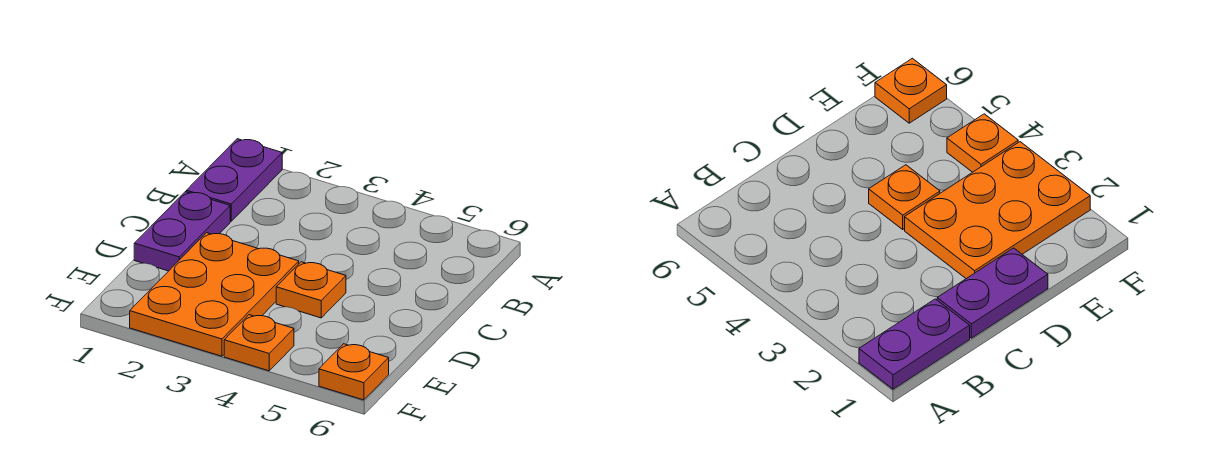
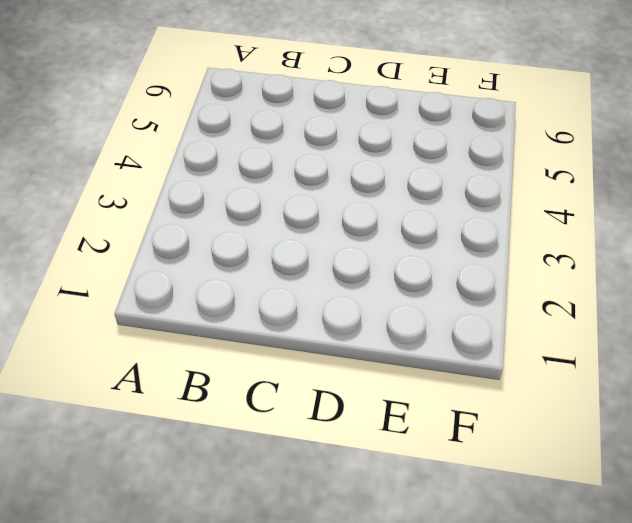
none -> purple 1x2 plate [186,139,282,221]
none -> purple 1x2 plate [134,192,230,271]

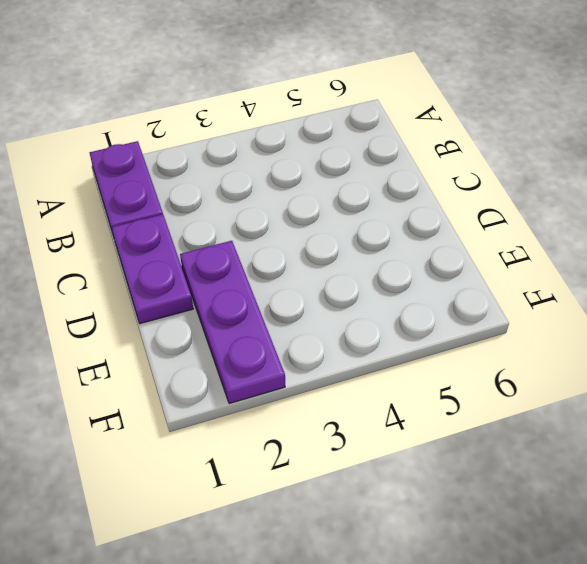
purple 1x3 plate [180,241,285,404] -> orange 2x3 plate [130,233,299,356]
none -> orange 1x1 plate [276,262,346,318]
none -> orange 1x1 plate [224,315,294,371]

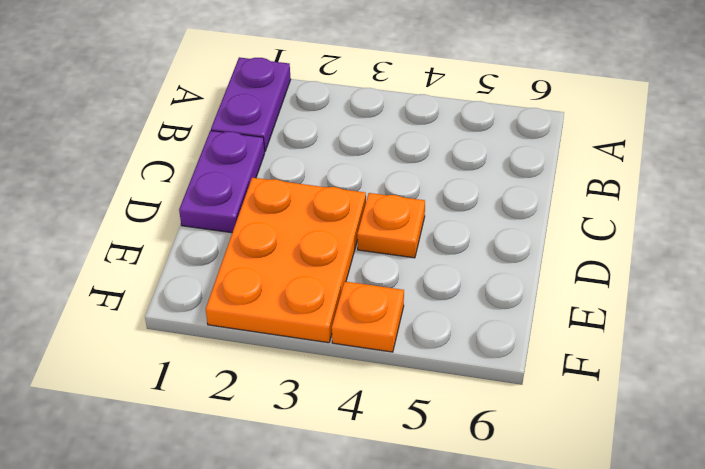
none -> orange 1x1 plate [319,344,389,400]

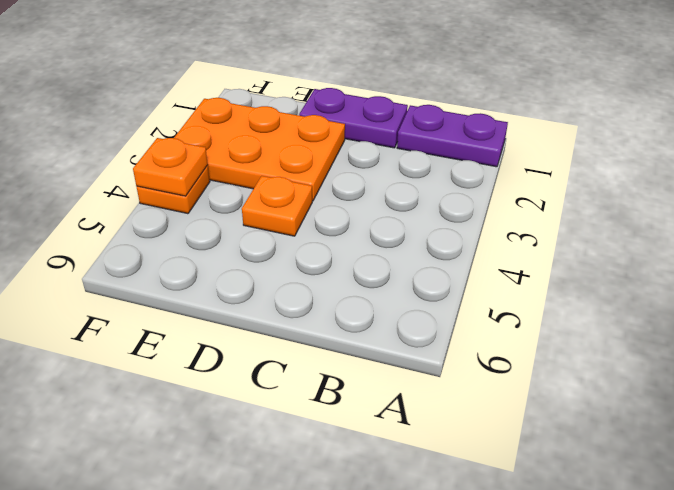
orange 1x1 plate [133,138,208,196] -> orange 1x1 plate moved to [319,344,389,400]

